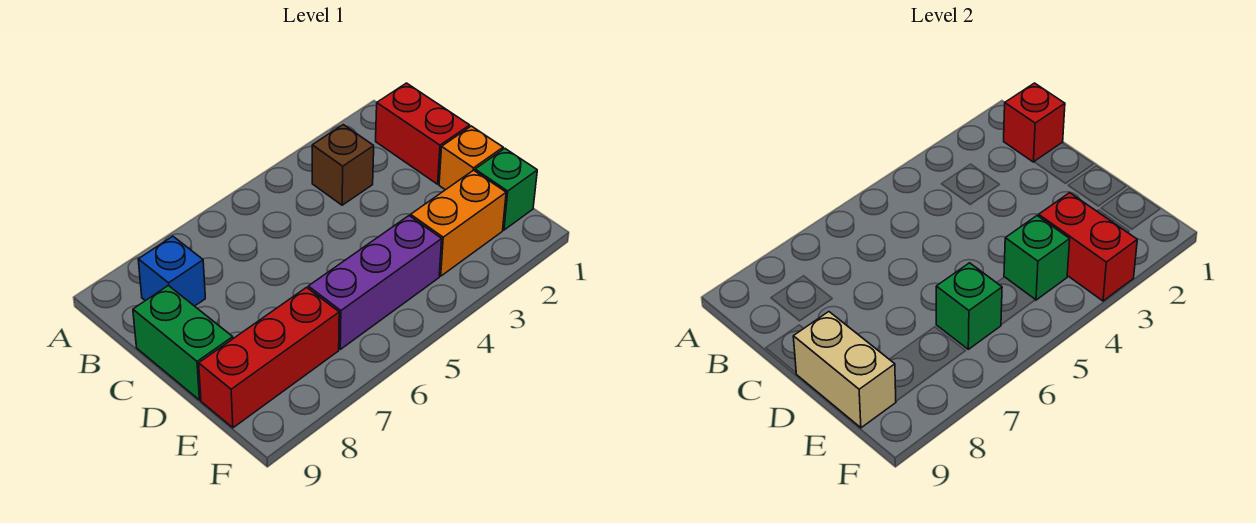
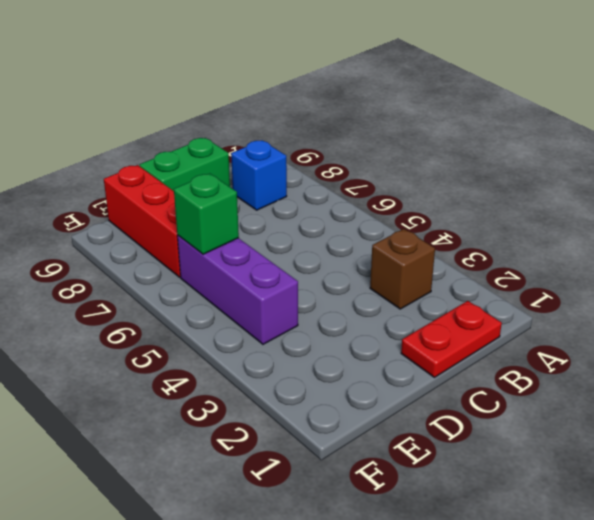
red 1x2 plate [401,301,502,377] -> red 1x2 brick [376,83,470,184]
none -> orange 1x1 brick [439,126,503,190]
none -> green 1x1 brick [475,149,537,230]
none -> orange 1x2 brick [411,170,506,276]

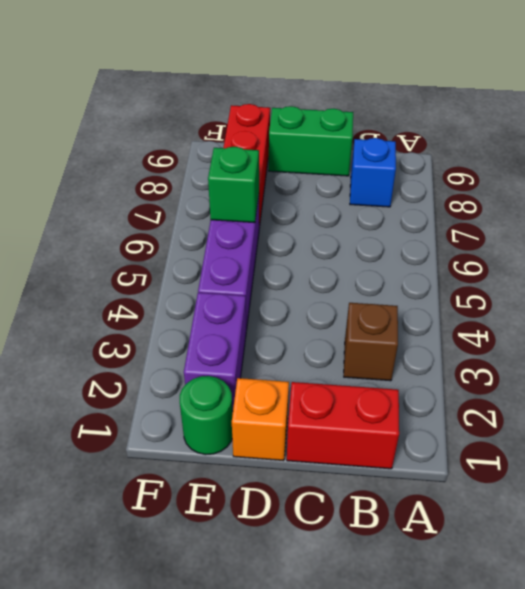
green 1x1 round brick [180,376,233,455] -> green 1x1 brick [475,149,537,230]
purple 1x2 brick [184,293,246,411] -> orange 1x2 brick [411,170,506,276]
none -> red 1x1 brick [1004,83,1065,162]
none -> tan 1x2 brick [793,312,896,428]
none -> red 1x2 brick [1039,193,1137,301]

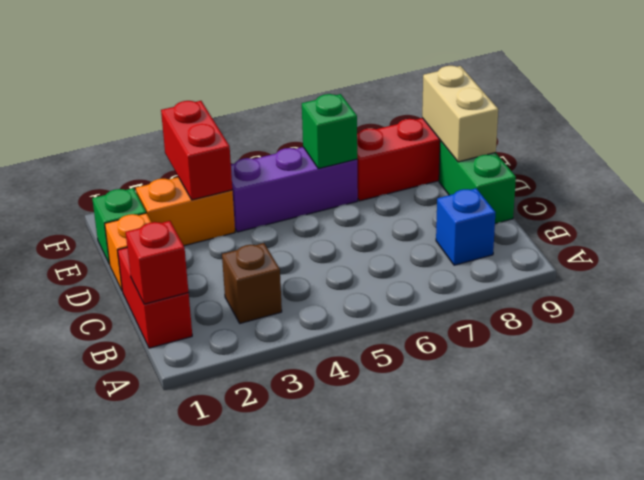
none -> green 1x1 brick [1004,216,1070,300]

